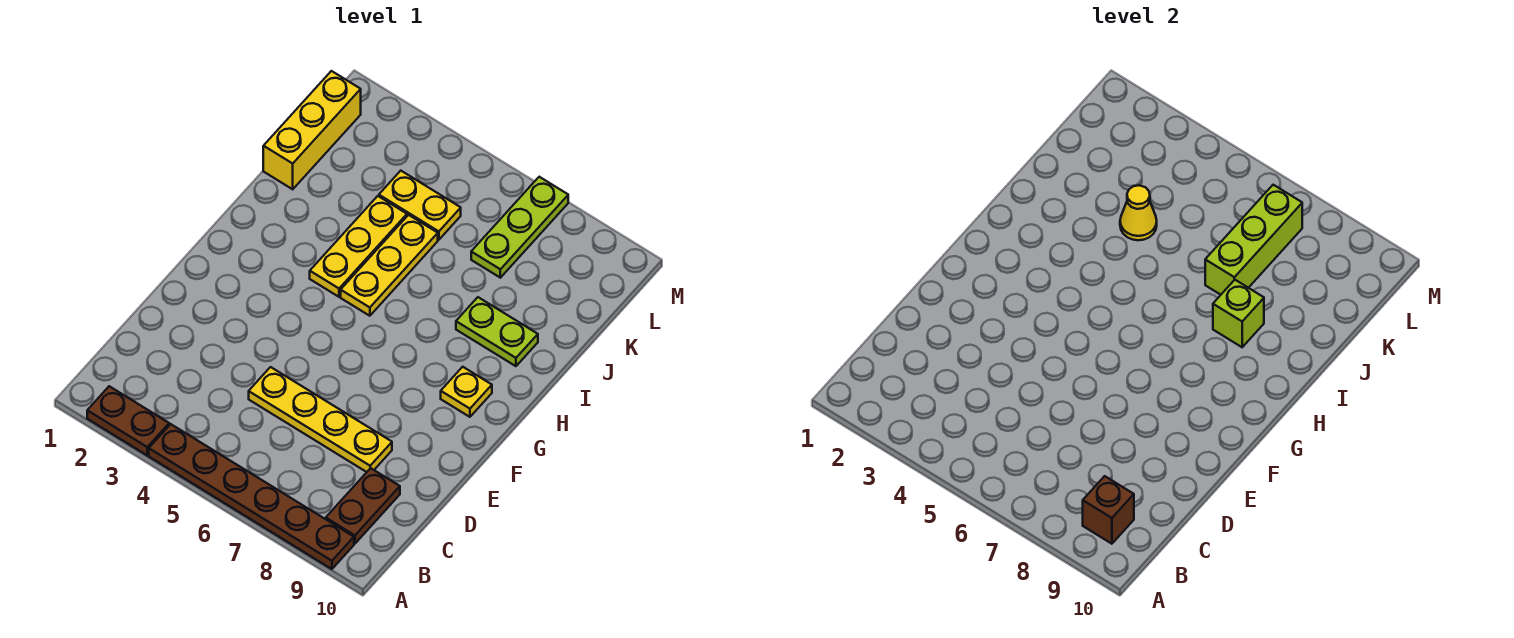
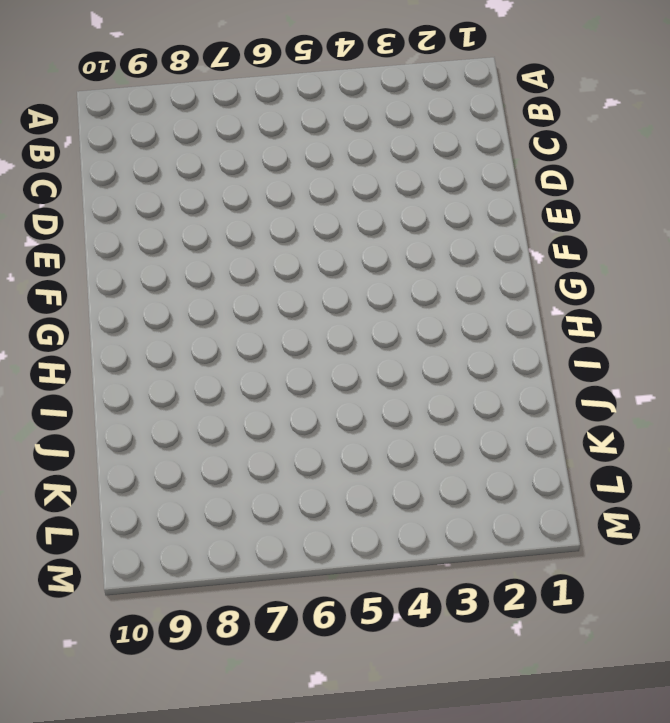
none -> brown 1x2 plate [87,386,169,455]
none -> brown 1x6 plate [149,424,354,569]
none -> brown 1x2 plate [326,468,400,544]

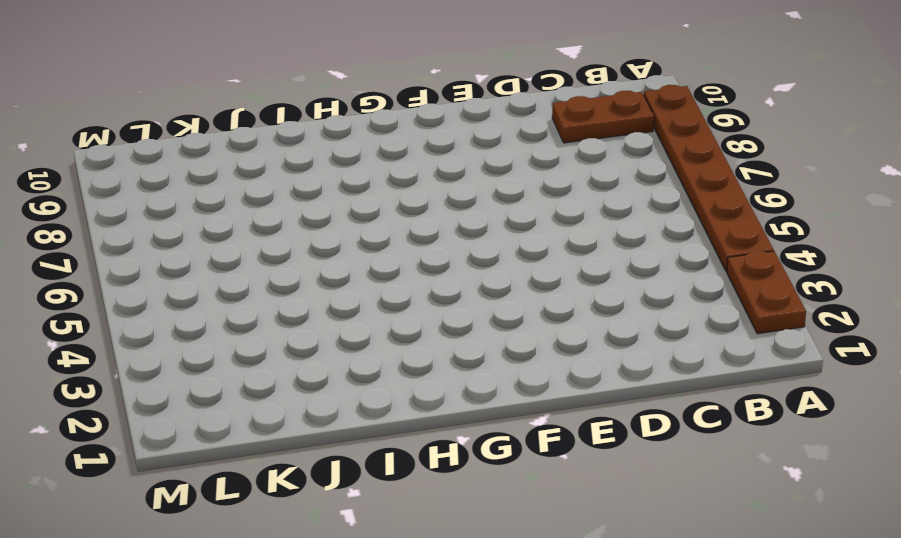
none -> yellow 1x4 plate [249,367,392,472]
none -> yellow 1x1 plate [441,367,492,417]
none -> yellow 1x3 plate [310,196,407,297]

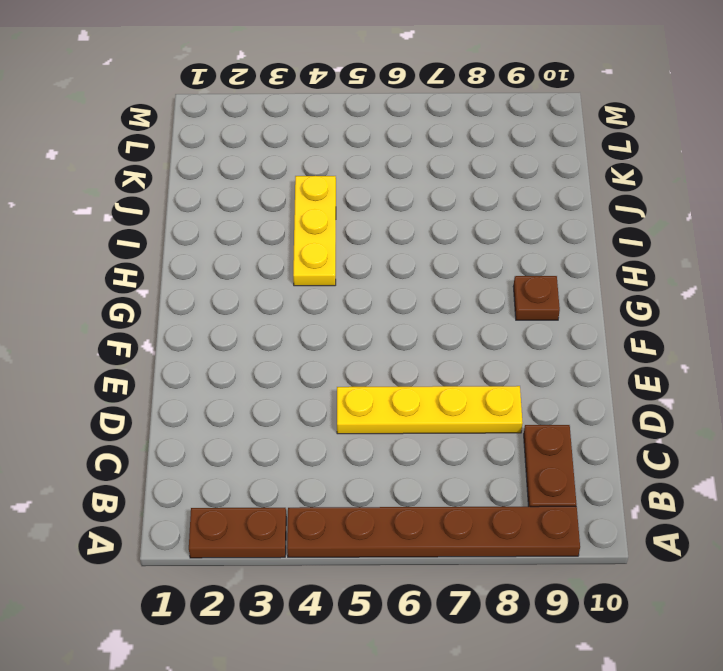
brown 1x1 plate [513,276,560,320] -> yellow 1x1 plate [441,367,492,417]
none -> yellow 1x3 plate [341,215,438,316]
none -> lime 1x2 plate [456,297,538,366]
none -> yellow 1x3 brick [263,71,361,189]

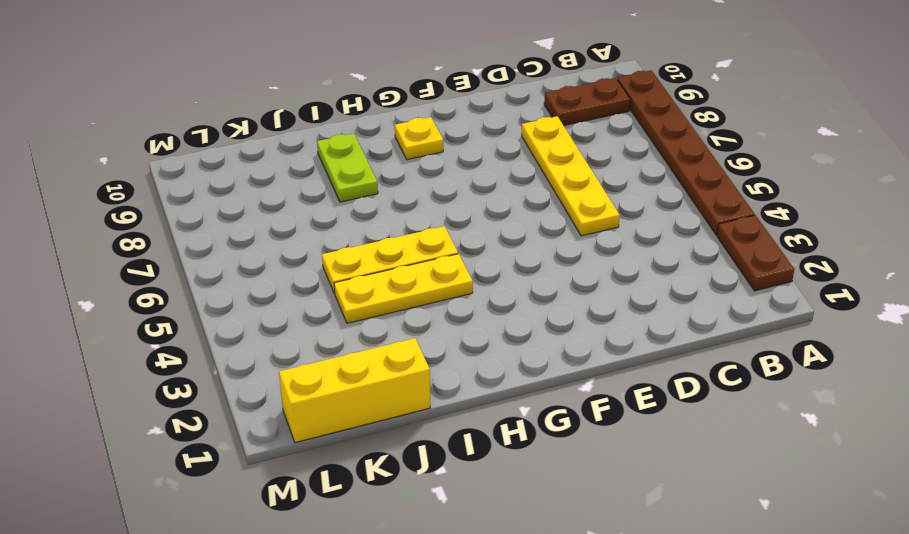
none -> yellow 1x2 plate [379,171,461,240]
none -> lime 1x3 plate [471,177,568,278]
none -> brown 1x1 brick [1083,476,1134,544]

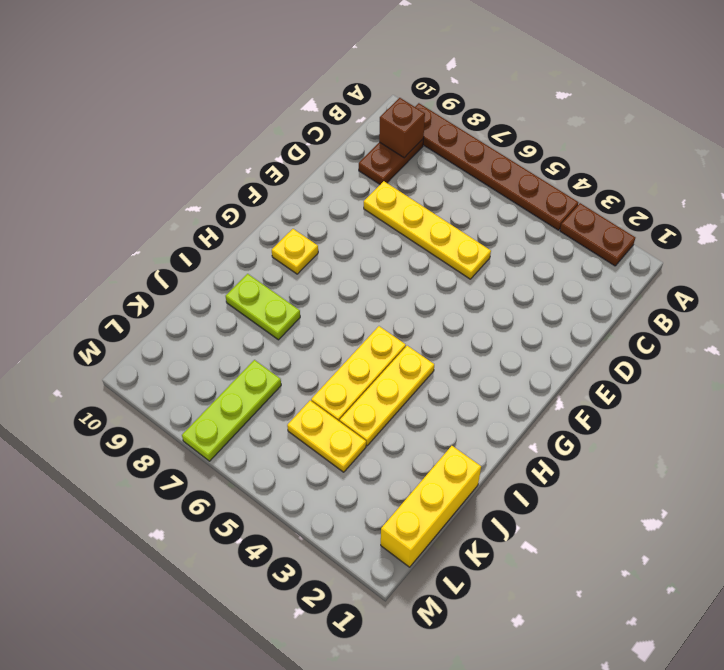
none -> lime 1x1 brick [1213,280,1264,347]
none -> yellow 1x1 cone [1120,185,1157,240]
none -> lime 1x3 brick [1205,185,1302,295]

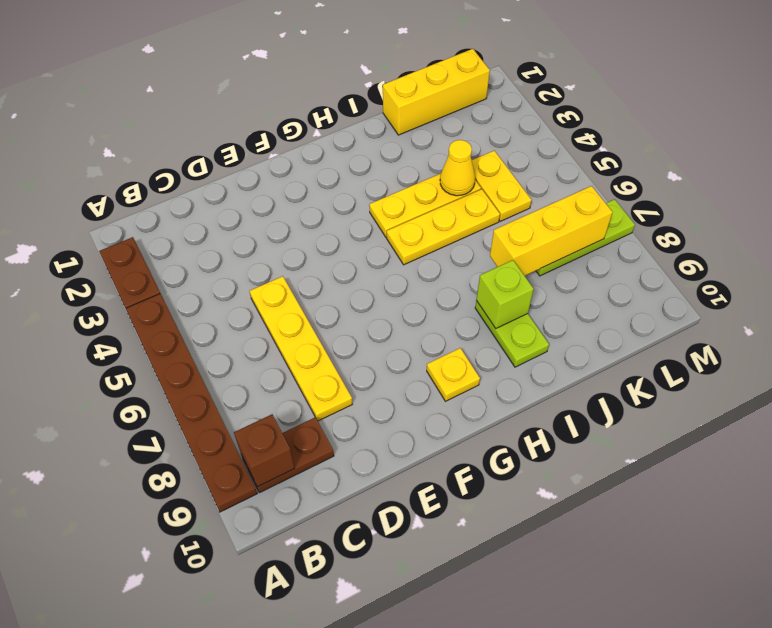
yellow 1x3 brick [490,186,613,276] -> lime 1x3 brick [1205,185,1302,295]

